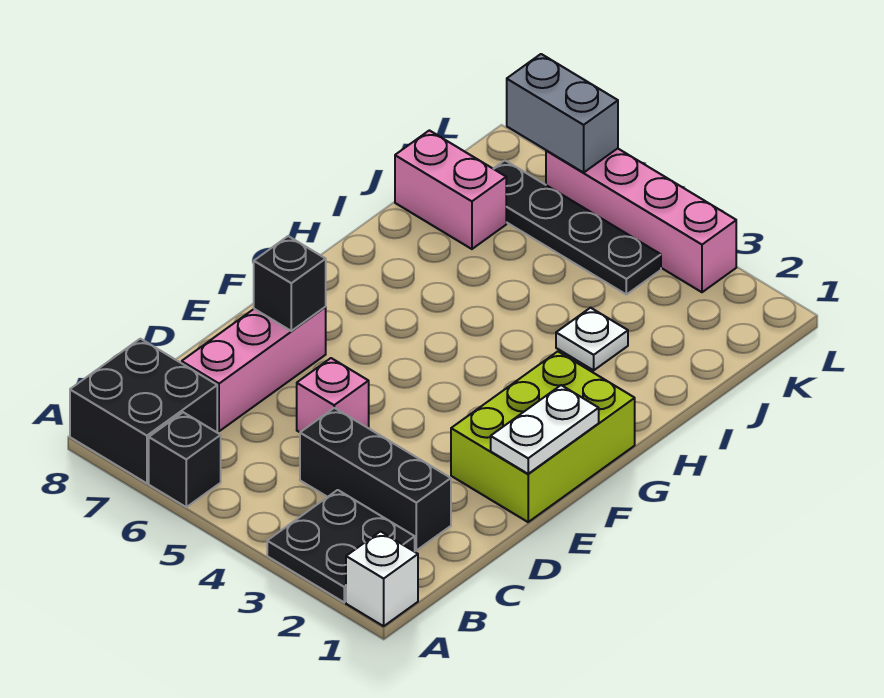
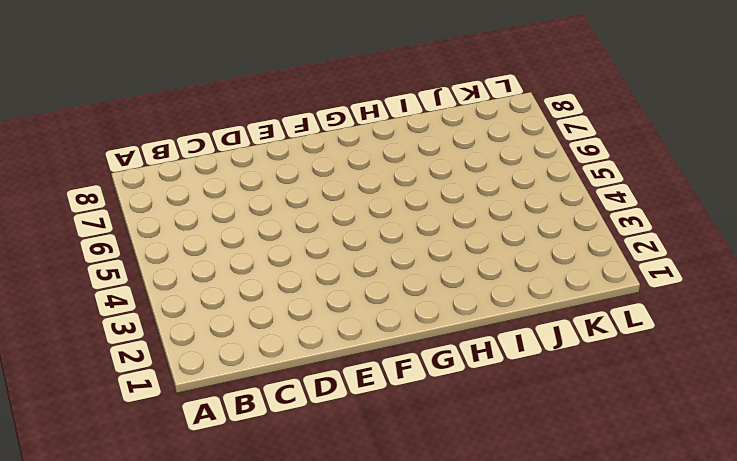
none -> white 1x1 brick [346,531,418,626]
none -> black 2x2 plate [267,490,415,602]
none -> black 1x1 brick [149,412,221,507]

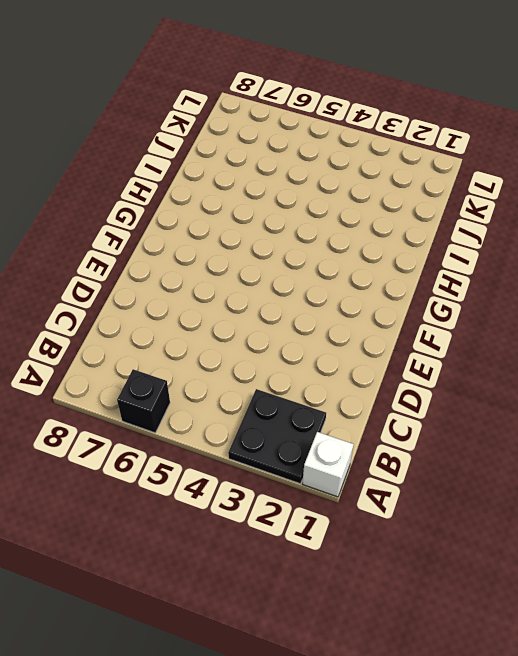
none -> black 2x2 brick [70,339,217,483]
none -> black 1x3 brick [300,408,451,550]
none -> pink 1x3 brick [182,307,326,431]

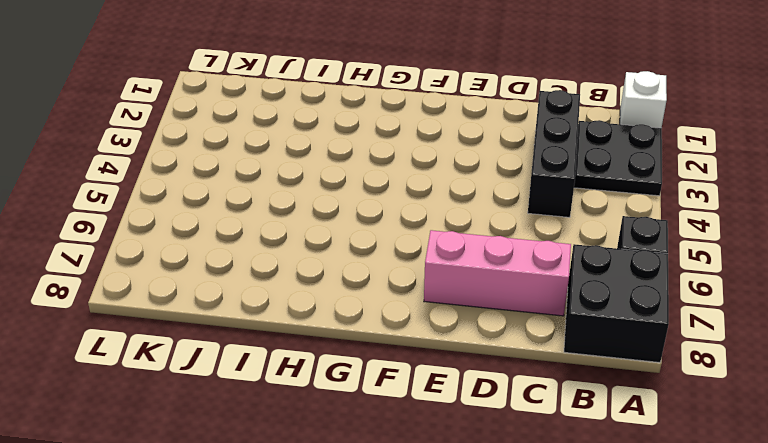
none -> pink 1x1 brick [297,358,369,432]
none -> lime 2x3 brick [451,351,635,522]
none -> white 1x1 plate [556,308,628,370]

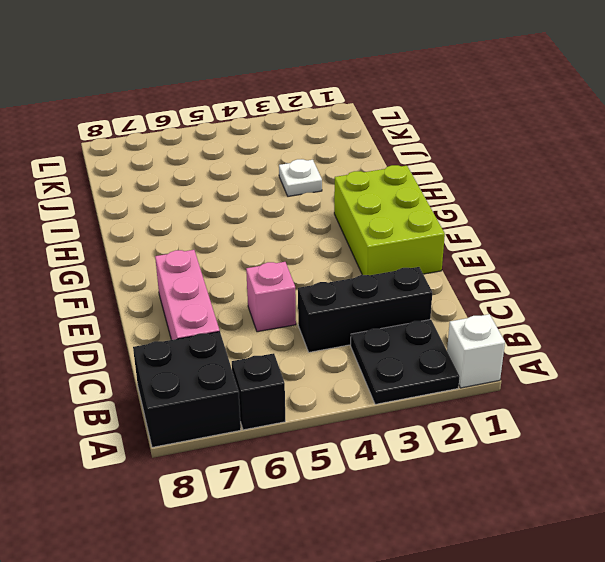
none -> pink 1x2 brick [395,130,506,249]
none -> black 1x4 plate [493,161,661,295]
none -> pink 1x4 brick [546,148,736,292]

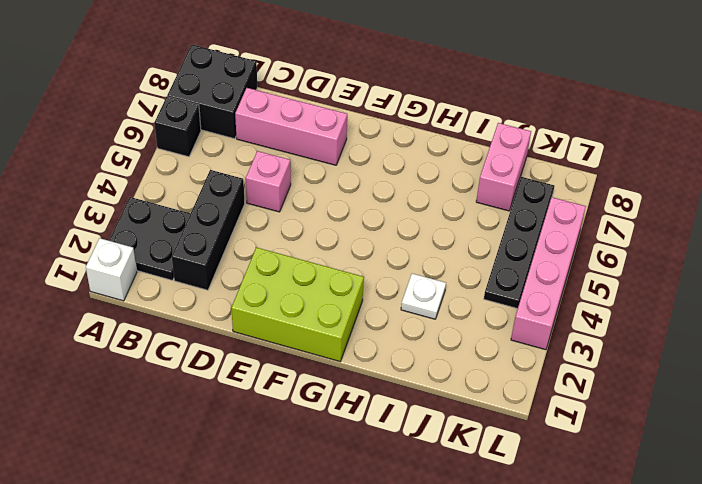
none -> white 1x2 plate [491,385,599,474]
none -> black 1x1 brick [254,236,326,331]
none -> grey 1x2 brick [507,54,618,173]

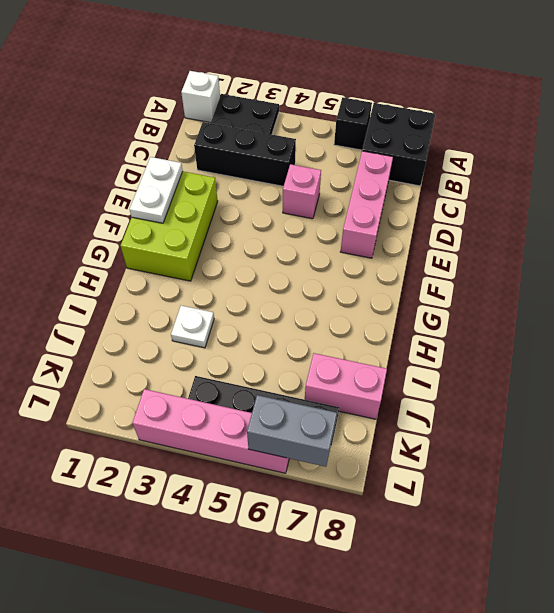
none -> black 1x1 brick [254,236,326,331]

